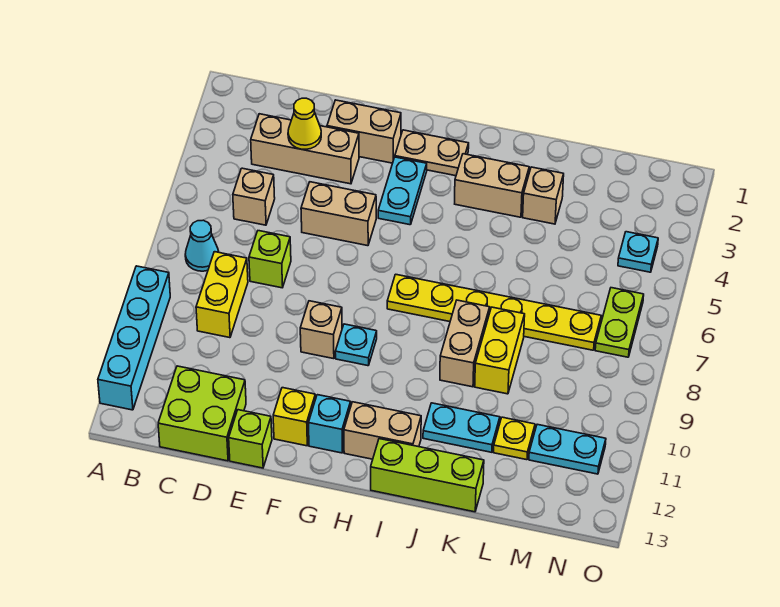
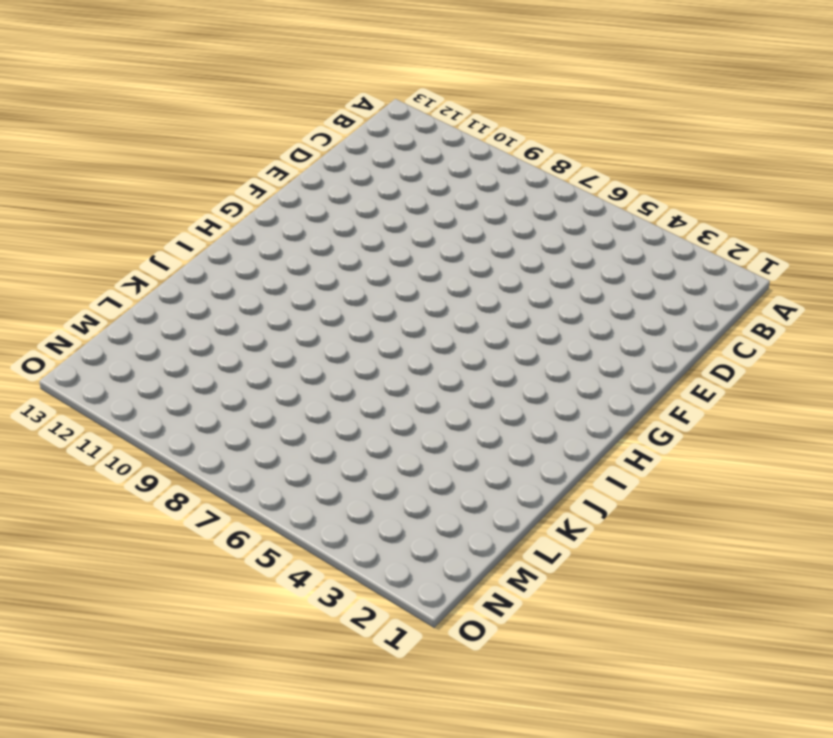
none -> cyan 1x4 brick [98,266,170,410]
none -> cyan 1x1 cone [185,220,219,271]
none -> tan 1x3 brick [251,114,359,184]

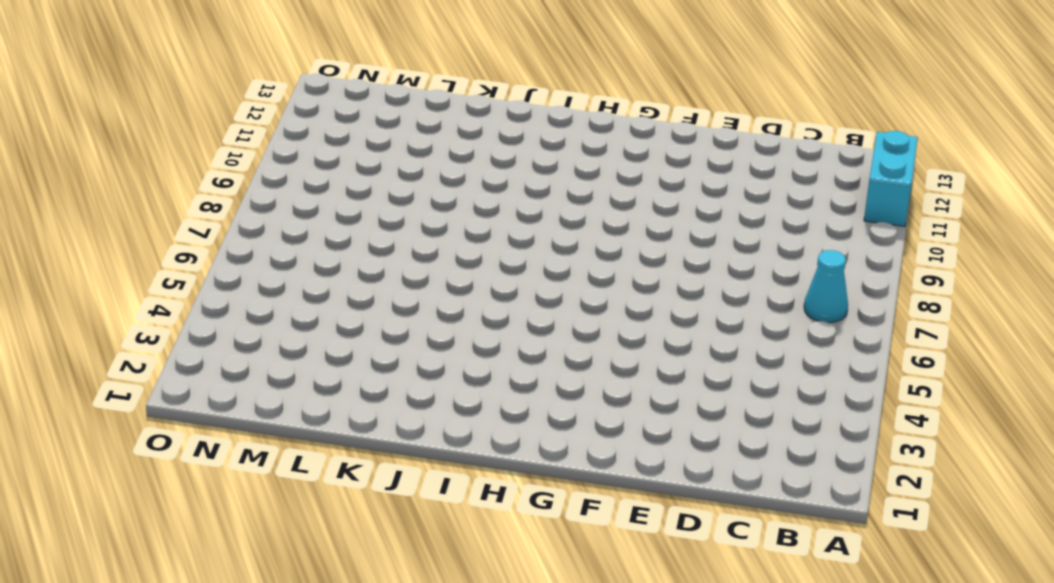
cyan 1x2 brick [864,131,918,227] -> cyan 1x4 brick [98,266,170,410]
none -> tan 1x3 brick [251,114,359,184]
none -> tan 1x1 brick [233,168,275,225]
none -> yellow 1x2 brick [196,252,248,338]

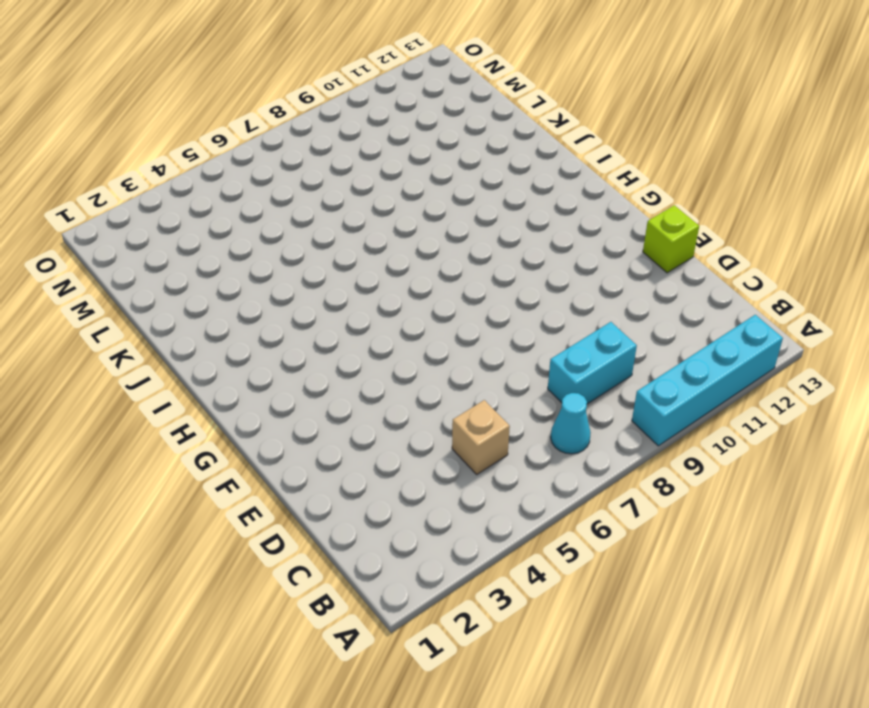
cyan 1x2 brick [548,322,637,404] -> yellow 1x2 brick [196,252,248,338]
none -> tan 1x3 brick [251,114,359,184]
none -> lime 2x2 brick [158,366,246,461]
none -> lime 1x1 brick [249,231,291,288]

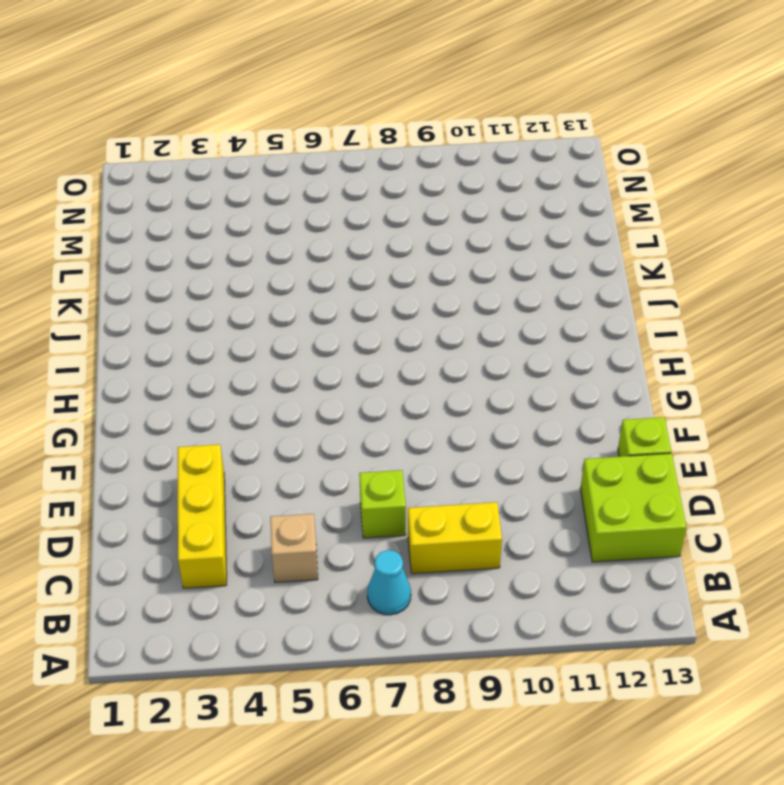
yellow 1x3 brick [178,444,227,588] -> tan 1x3 brick [251,114,359,184]
none -> cyan 1x4 brick [98,266,170,410]
none -> tan 1x2 brick [327,100,401,163]
none -> tan 1x2 brick [301,182,376,246]

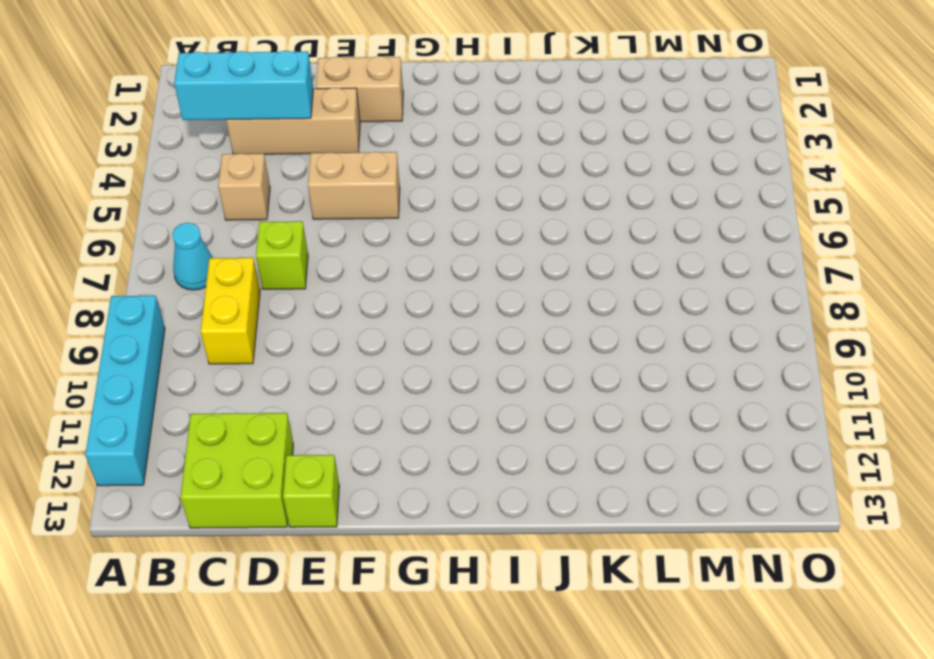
cyan 1x3 brick [174,51,313,120] -> yellow 1x1 cone [288,98,321,149]
none -> tan 1x1 brick [300,301,342,359]
none -> yellow 1x1 brick [273,388,315,446]
none -> tan 1x2 plate [395,130,469,176]

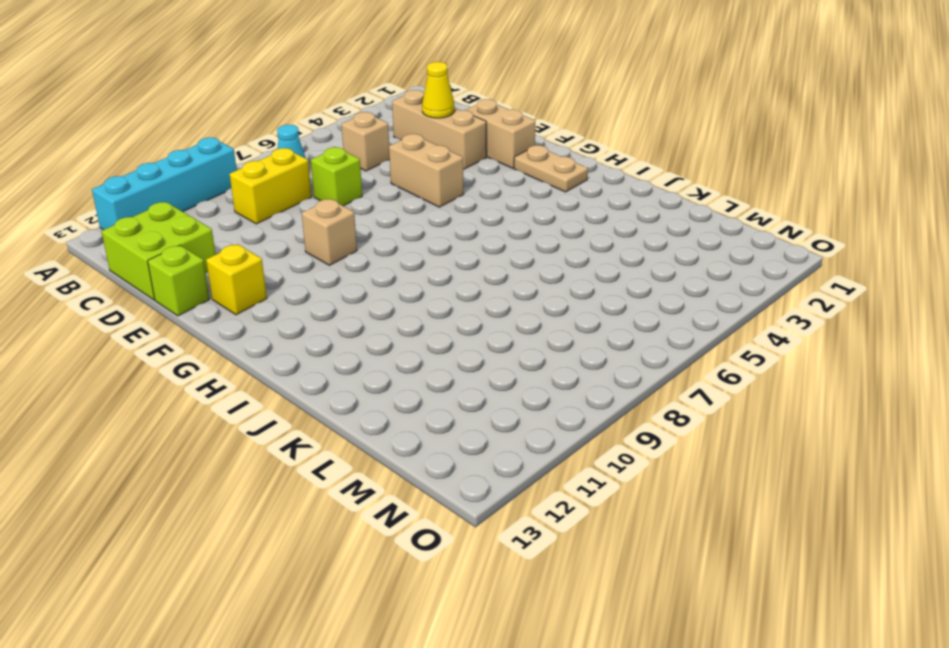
none -> cyan 1x2 plate [378,157,427,225]
none -> cyan 1x1 plate [335,324,377,366]
none -> cyan 1x1 brick [309,395,351,453]

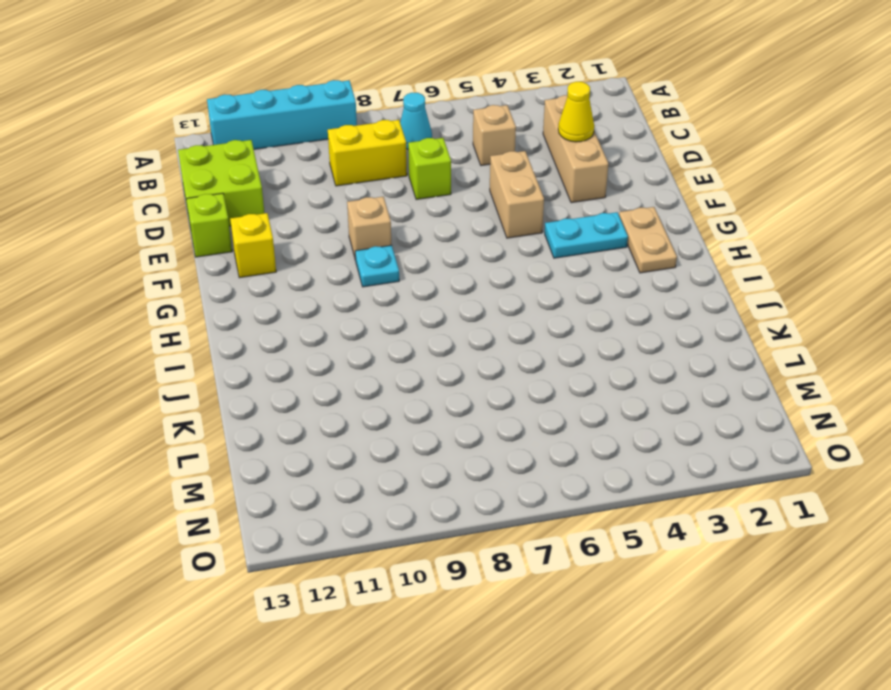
none -> tan 1x2 brick [327,100,401,163]
none -> cyan 1x1 brick [309,395,351,453]
none -> yellow 1x6 plate [387,274,601,350]

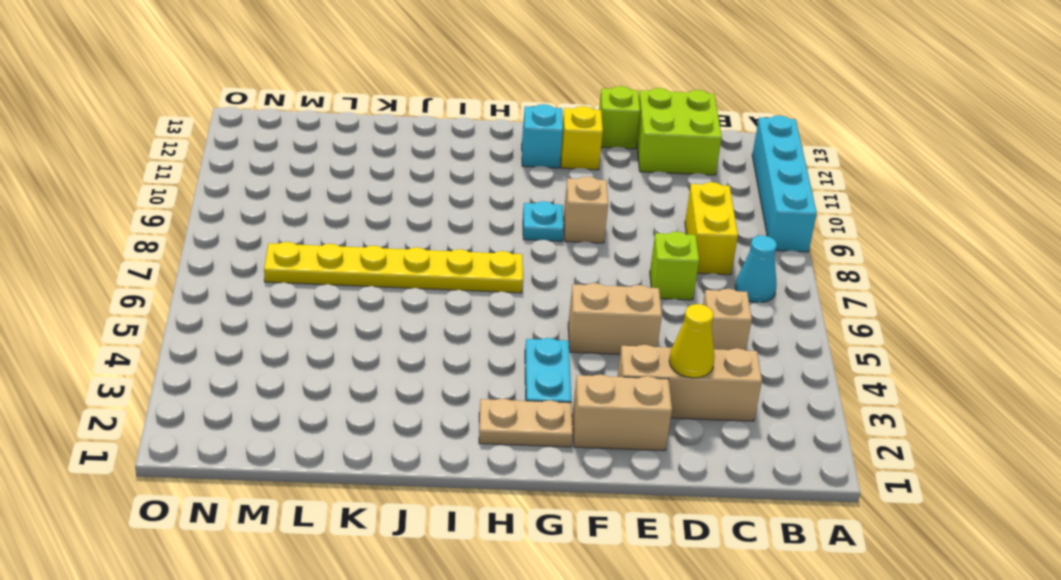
none -> tan 1x2 brick [344,402,421,459]
none -> tan 1x2 brick [455,154,529,217]
none -> lime 1x3 brick [371,439,484,512]

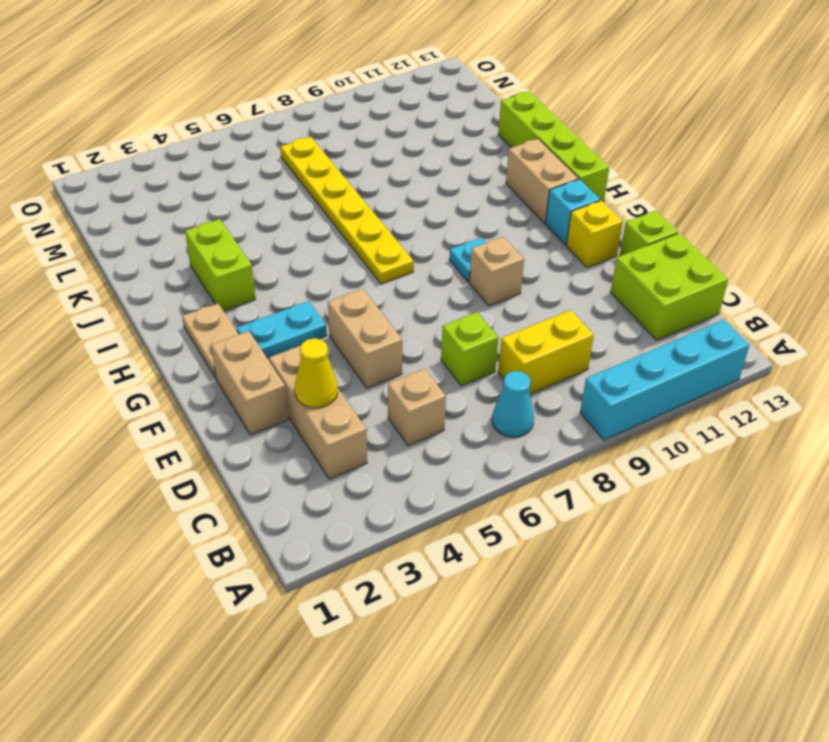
lime 1x4 brick [498,91,609,202] -> lime 1x3 brick [371,439,484,512]
lime 1x2 brick [185,219,256,311] -> tan 1x2 brick [455,154,529,217]
none -> tan 1x2 brick [440,300,490,387]
none -> cyan 1x2 plate [423,403,500,452]
none -> tan 1x1 brick [523,167,564,224]

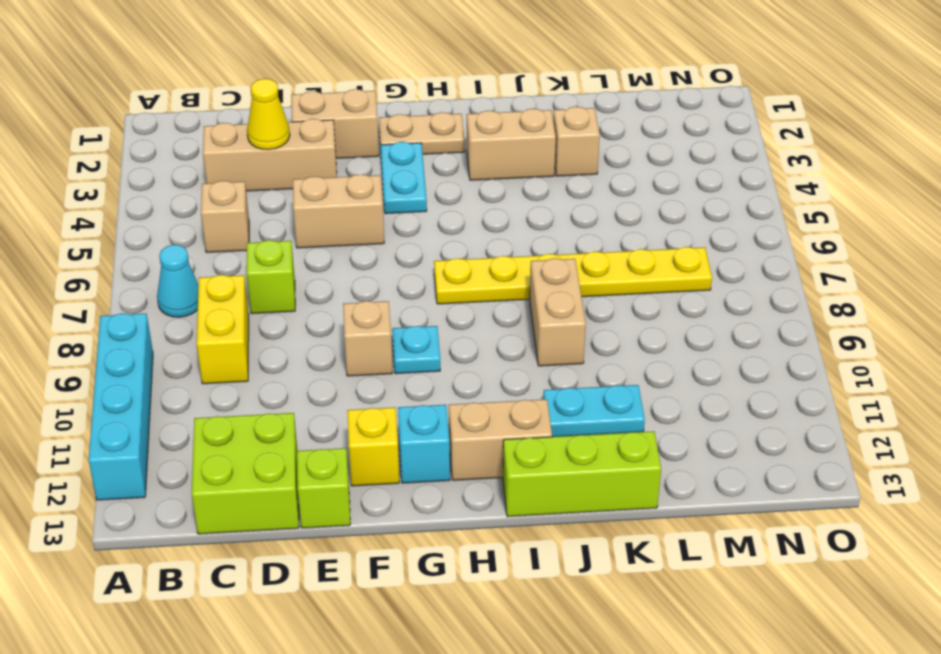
none -> yellow 1x2 brick [475,307,525,394]
none -> yellow 1x1 plate [494,417,535,460]
none -> cyan 1x2 plate [529,424,606,474]

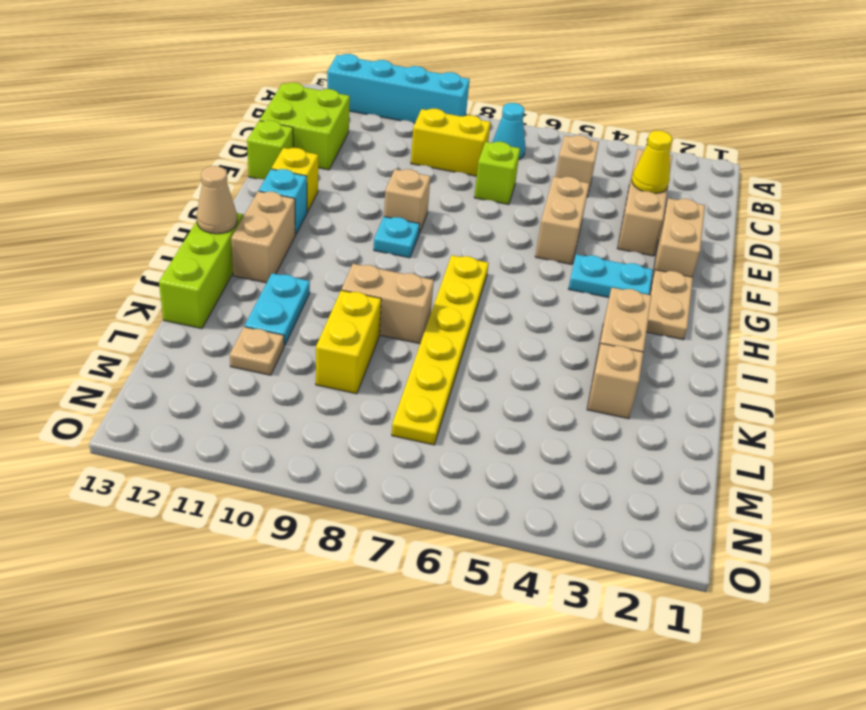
tan 1x1 cone [197,166,237,234] -> none
yellow 1x2 brick [316,290,381,394] -> yellow 1x2 brick turned to [475,307,525,394]
tan 1x1 plate [230,327,284,375] -> yellow 1x1 plate [494,417,535,460]
none -> cyan 1x2 plate [529,424,606,474]
none -> cyan 1x1 plate [618,232,658,272]
none -> lime 1x2 plate [595,288,644,357]

